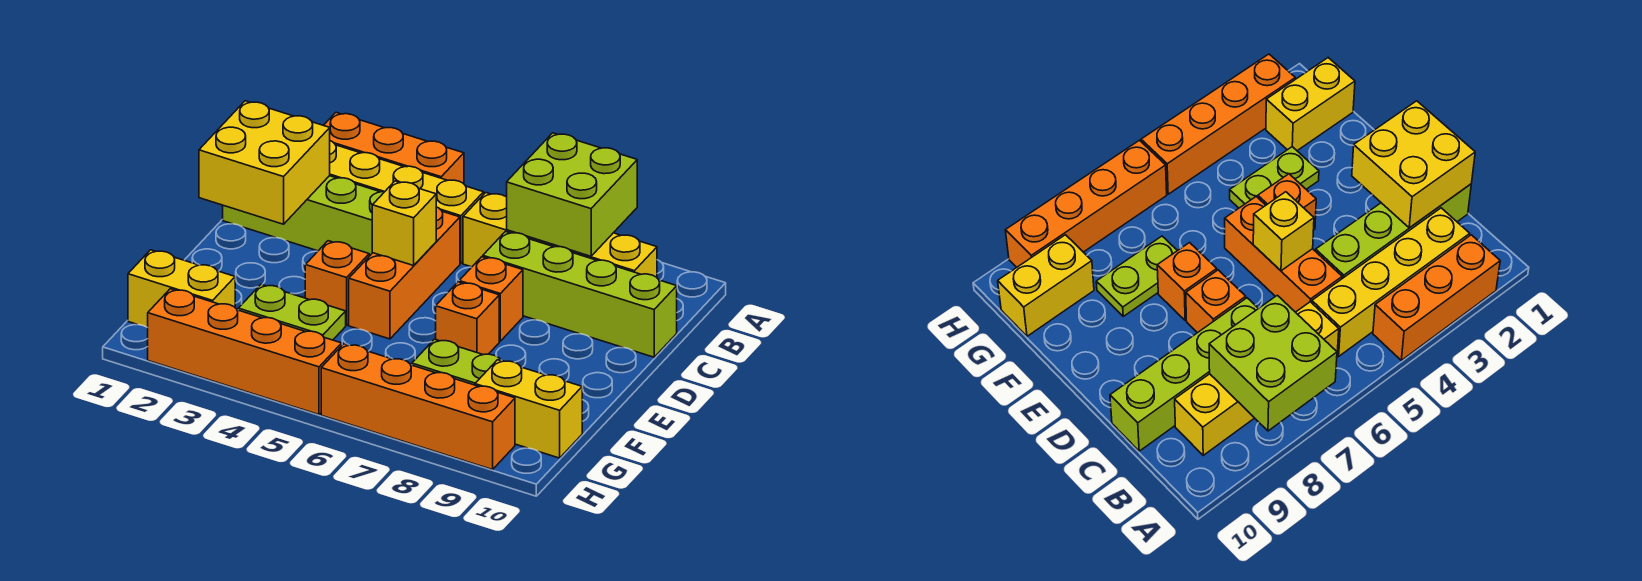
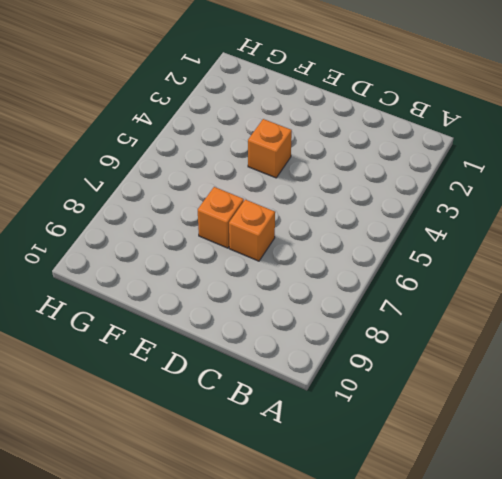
none -> orange 1x3 brick [324,113,464,184]
none -> yellow 1x4 brick [330,141,484,263]
none -> yellow 1x4 brick [463,193,657,277]

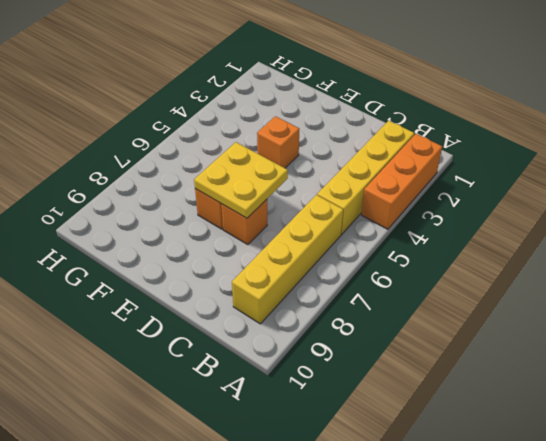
yellow 2x2 plate [194,142,288,218] -> none
none -> lime 1x4 brick [223,176,384,256]
none -> orange 1x3 brick [349,207,460,339]
none -> lime 1x4 brick [483,232,677,357]

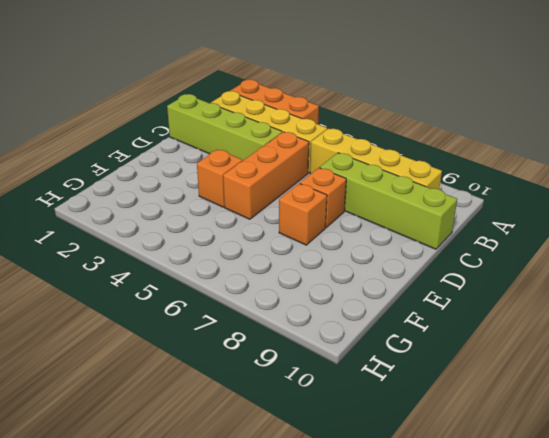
none -> lime 1x2 plate [238,284,346,340]
none -> lime 1x2 plate [412,339,502,385]
none -> yellow 1x2 brick [128,250,235,328]

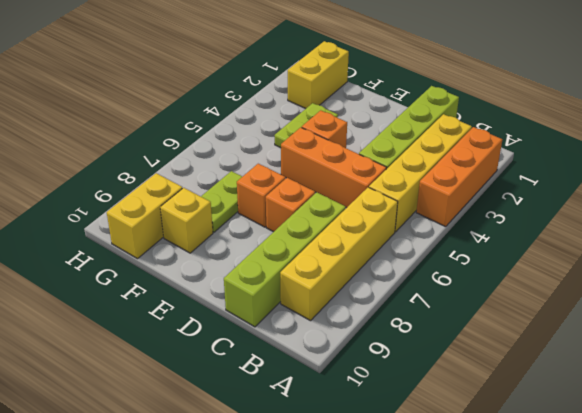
yellow 1x1 brick [160,188,213,253] -> yellow 1x1 brick moved to [372,181,436,266]
none -> orange 1x4 brick [148,289,342,415]
none -> orange 1x4 brick [321,344,515,470]
none -> lime 2x2 brick [507,133,637,256]

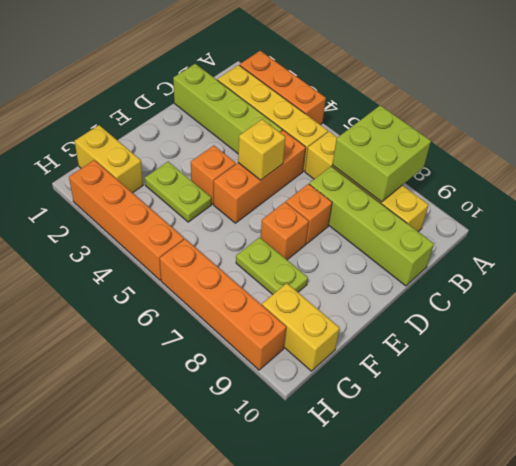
none -> yellow 2x2 brick [199,101,330,224]

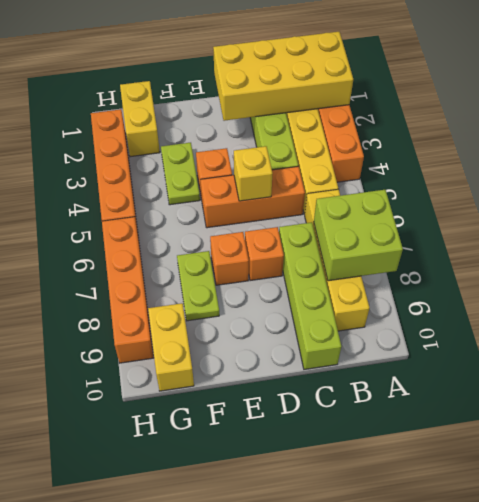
yellow 2x4 brick [213,32,353,121] -> yellow 2x2 brick [199,101,330,224]

